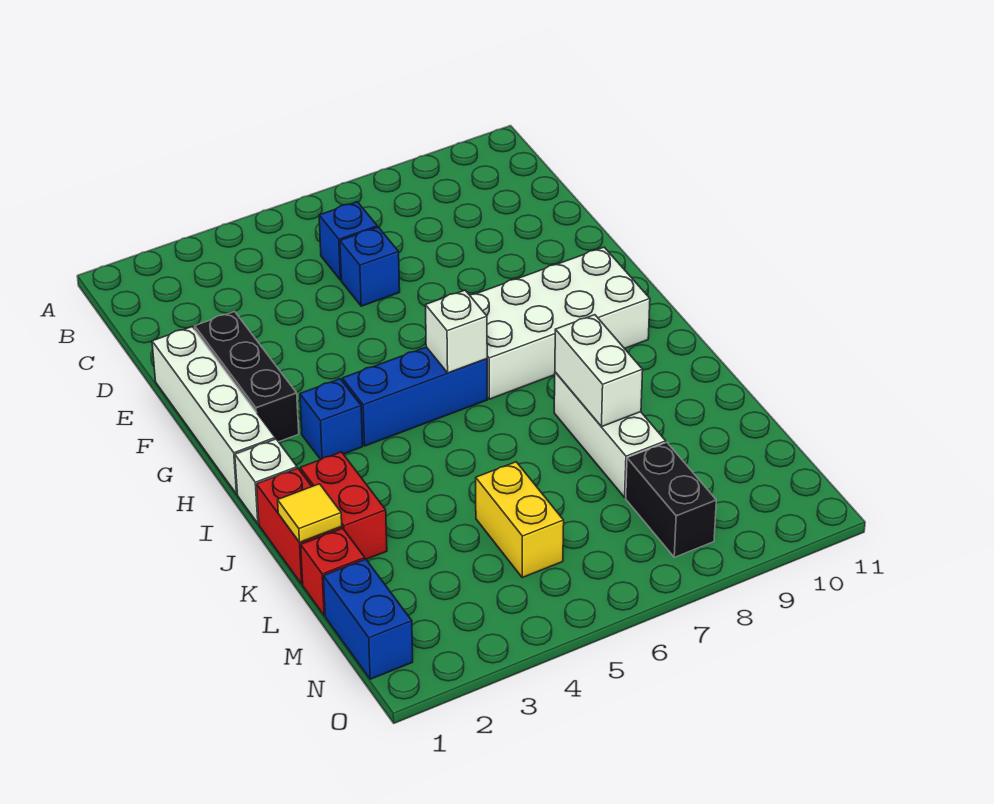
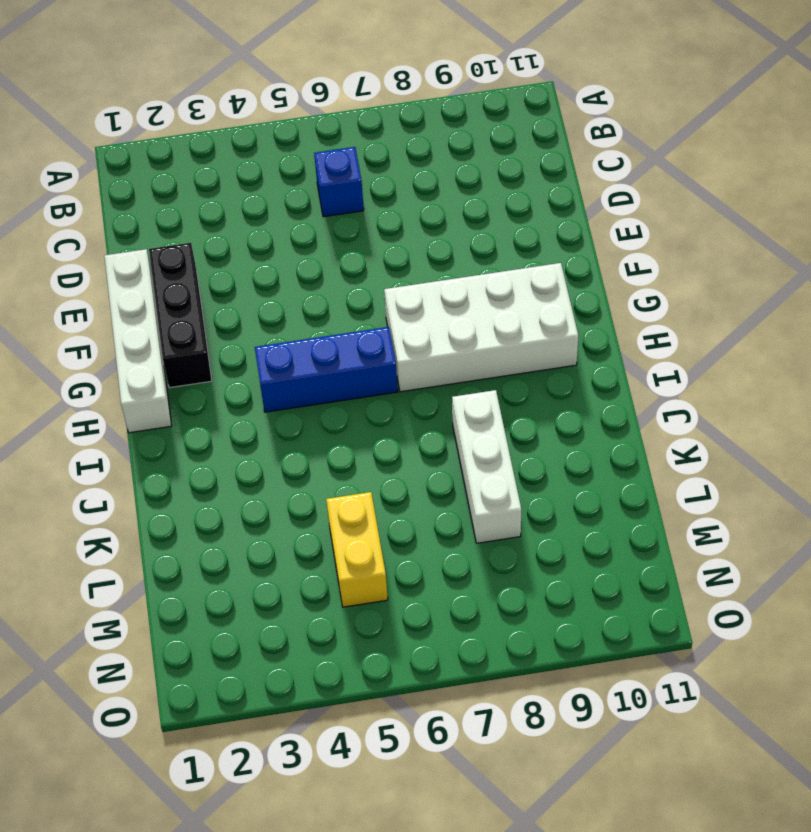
none -> blue 1x1 brick [340,227,400,306]
none -> blue 1x1 brick [300,379,363,460]
none -> white 1x1 brick [235,439,297,524]

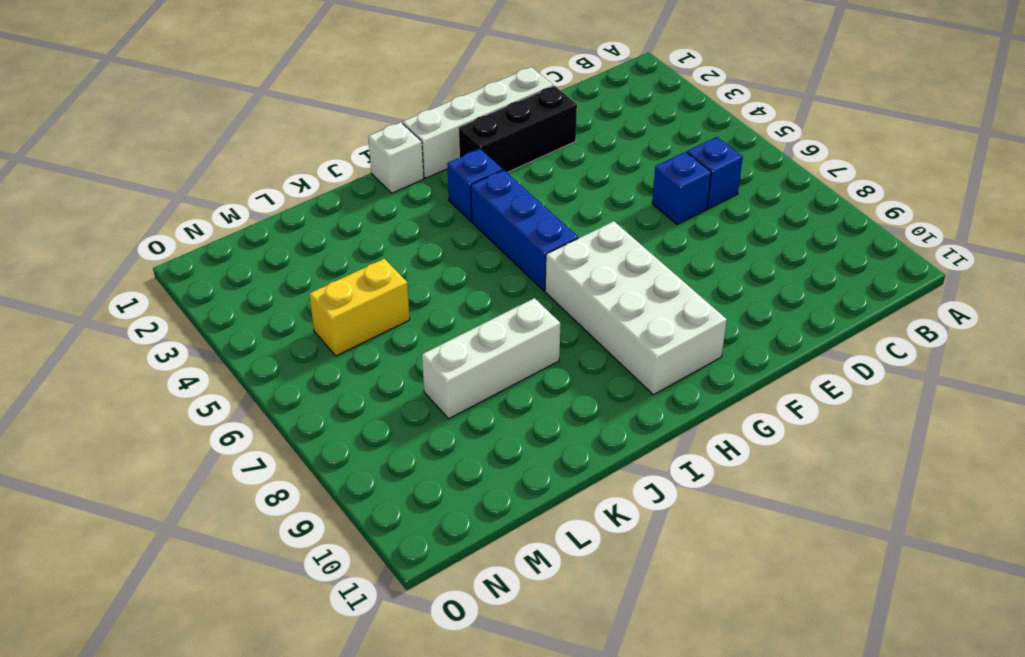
none -> red 1x2 brick [256,468,342,584]
none -> red 1x2 brick [300,452,387,559]
none -> red 1x1 brick [301,528,365,615]

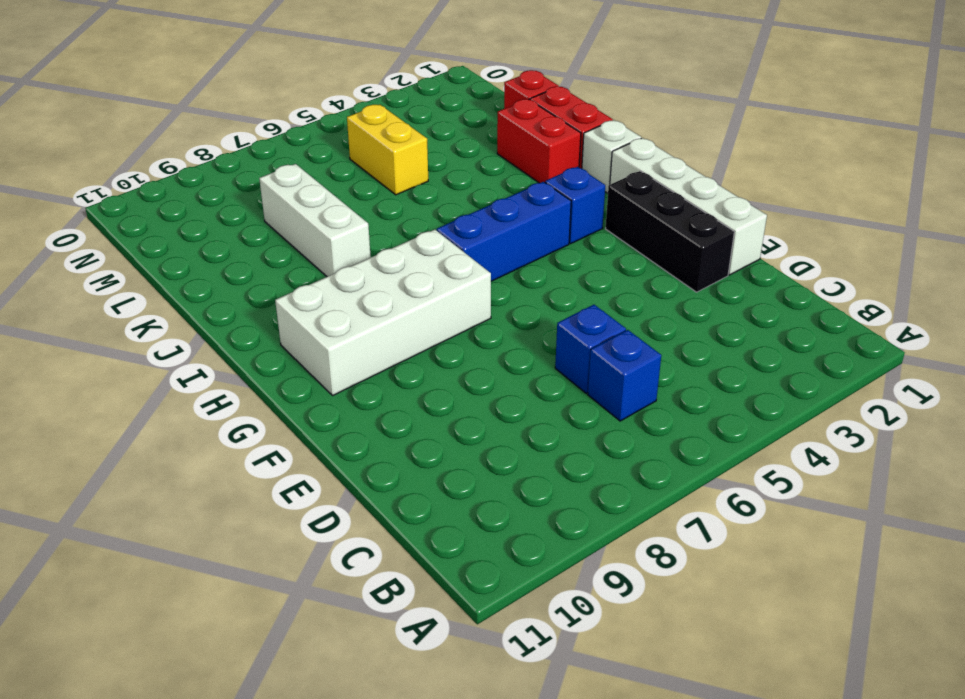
none -> blue 1x2 brick [323,559,413,679]
none -> black 1x2 brick [626,442,716,557]
none -> white 1x1 brick [425,290,487,373]

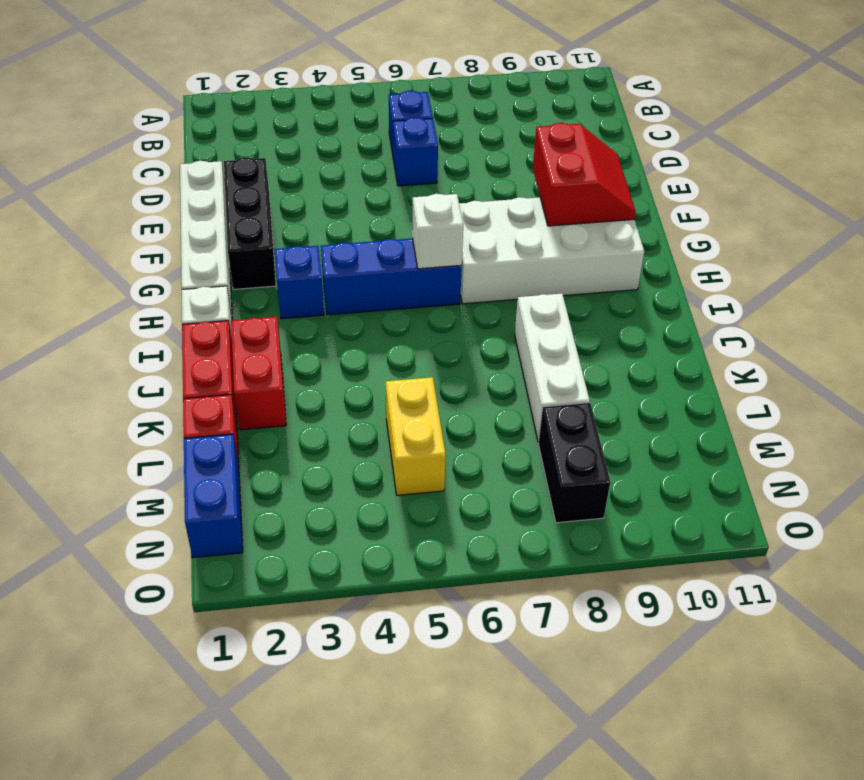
red 2x2 slope [533,123,636,226] -> none
none -> white 1x2 brick [555,315,643,426]
none -> yellow 1x1 tile [278,484,342,542]

